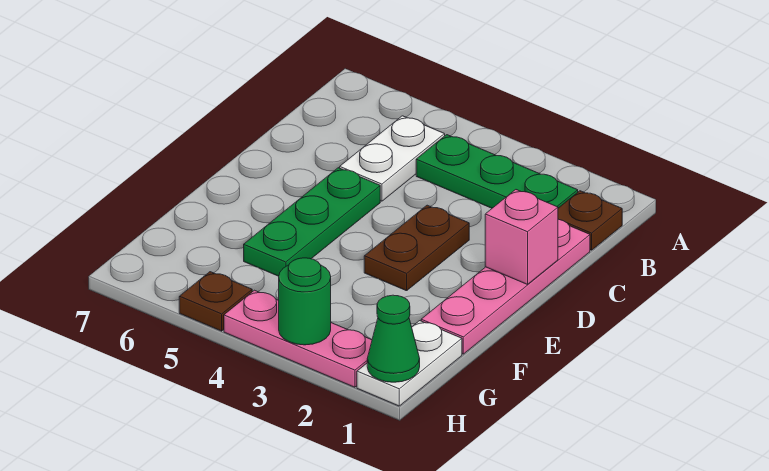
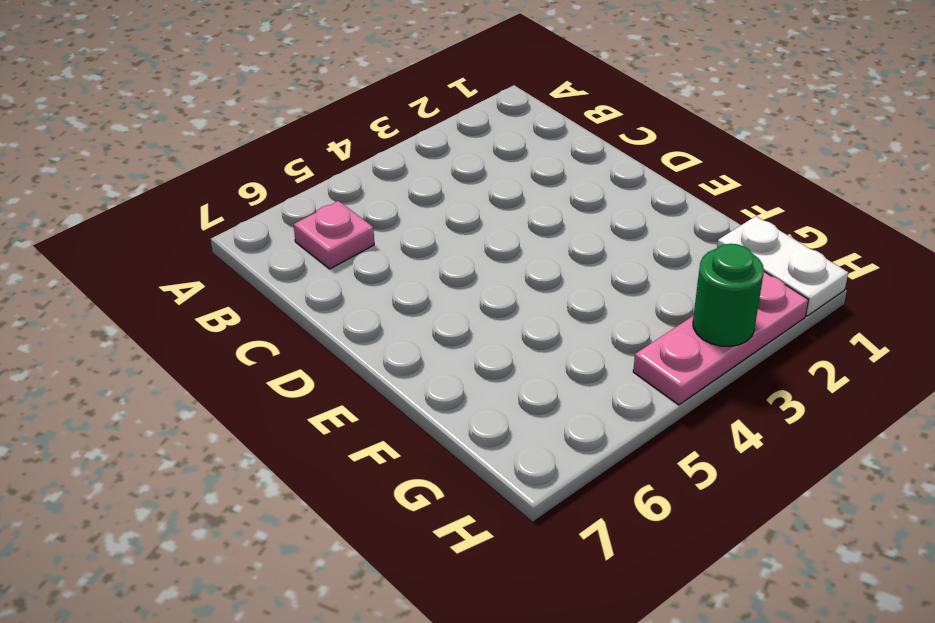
pink 1x1 plate [294,201,374,269] -> none
none -> brown 1x1 plate [558,191,622,250]
none -> green 1x3 plate [416,135,578,208]
none -> white 1x2 plate [340,116,445,201]

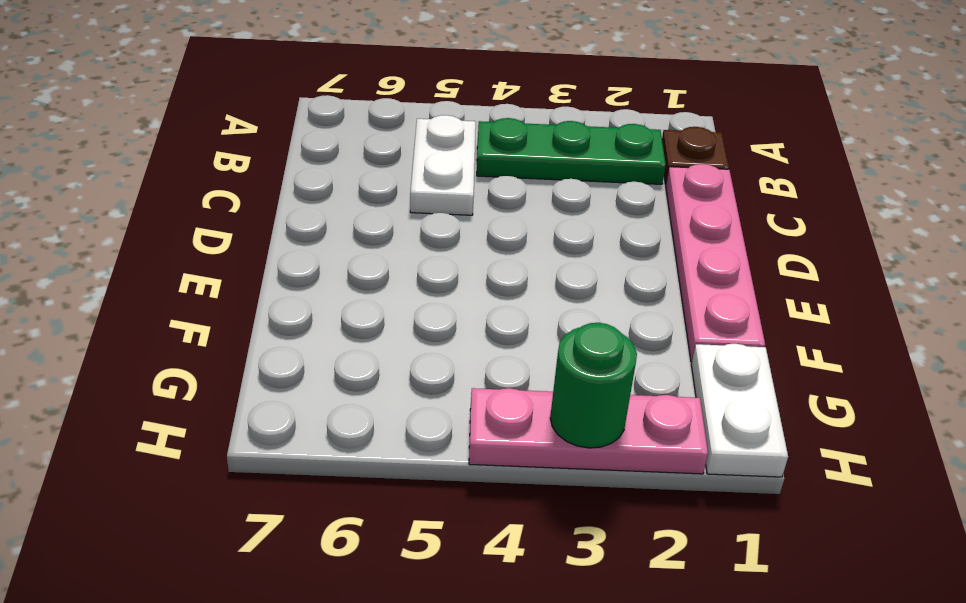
none -> brown 1x2 plate [364,205,469,291]
none -> green 1x3 plate [244,168,380,276]
none -> brown 1x1 plate [179,272,252,331]

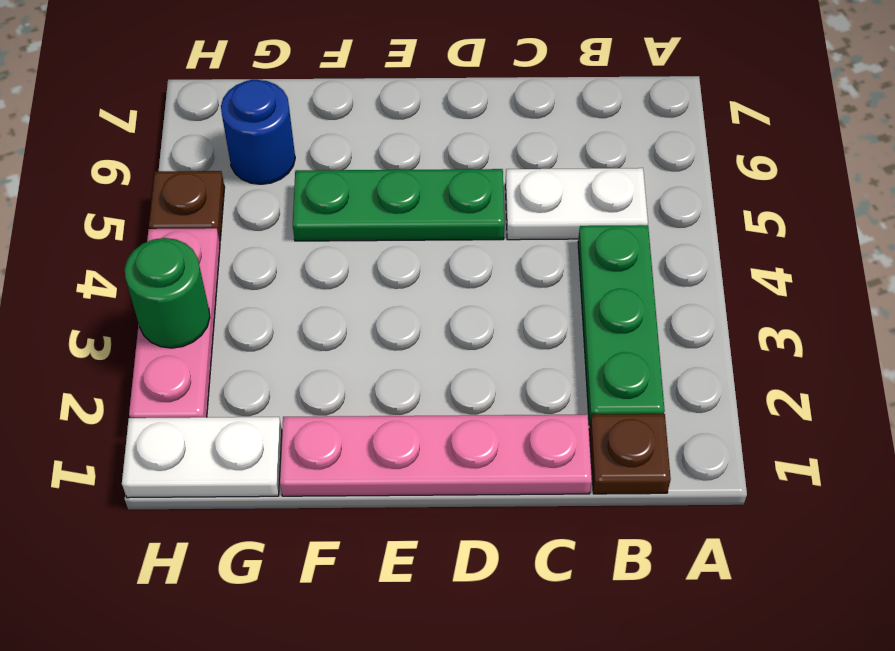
blue 1x1 round brick [221,80,295,184] -> none
none -> brown 1x2 plate [364,205,469,291]
none -> pink 1x1 brick [485,190,558,284]
none -> green 1x1 cone [367,295,420,382]

